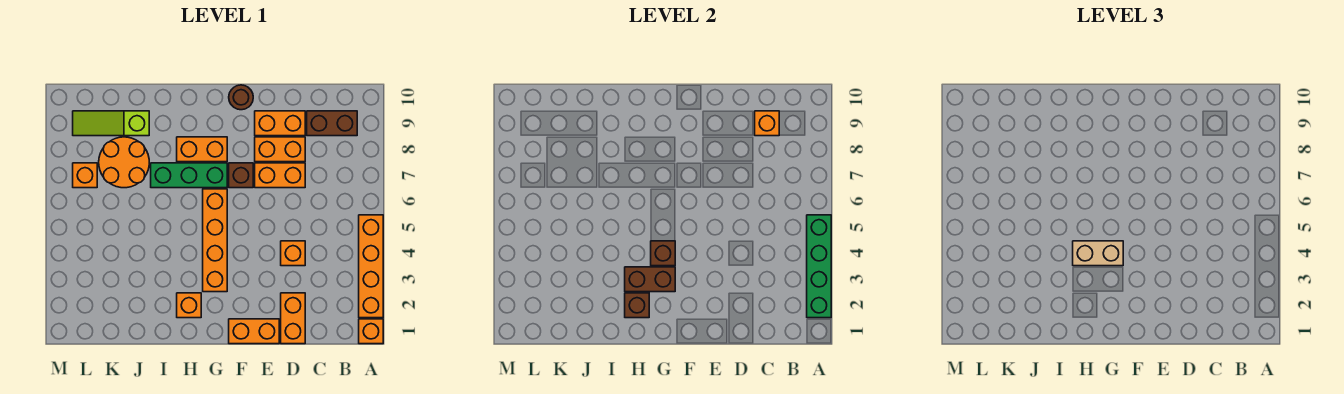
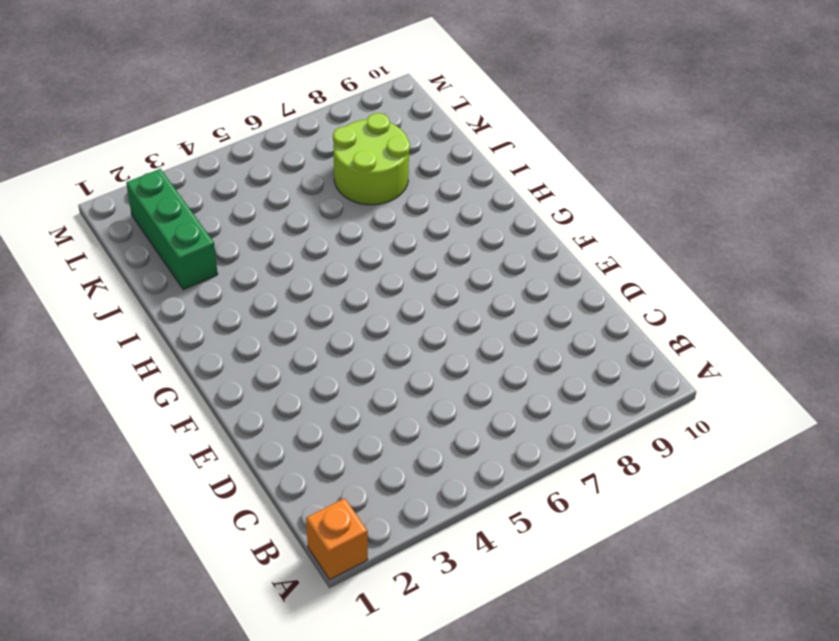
green 1x3 brick [126,169,218,290] -> green 1x3 brick moved to [151,163,227,188]
lime 2x2 round brick [333,113,410,205] -> orange 2x2 round brick [99,137,149,188]
none -> orange 1x4 brick [359,215,383,318]
none -> brown 1x2 brick [307,111,357,136]
none -> orange 1x2 brick [281,293,305,344]

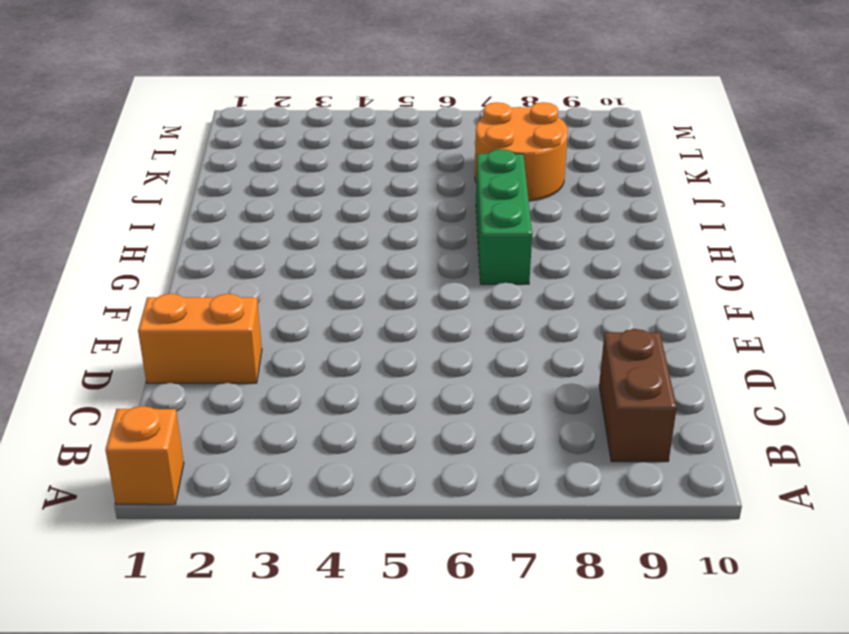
none -> orange 1x4 brick [359,215,383,318]
none -> orange 1x1 brick [281,241,305,266]
none -> orange 1x2 brick [255,163,305,188]

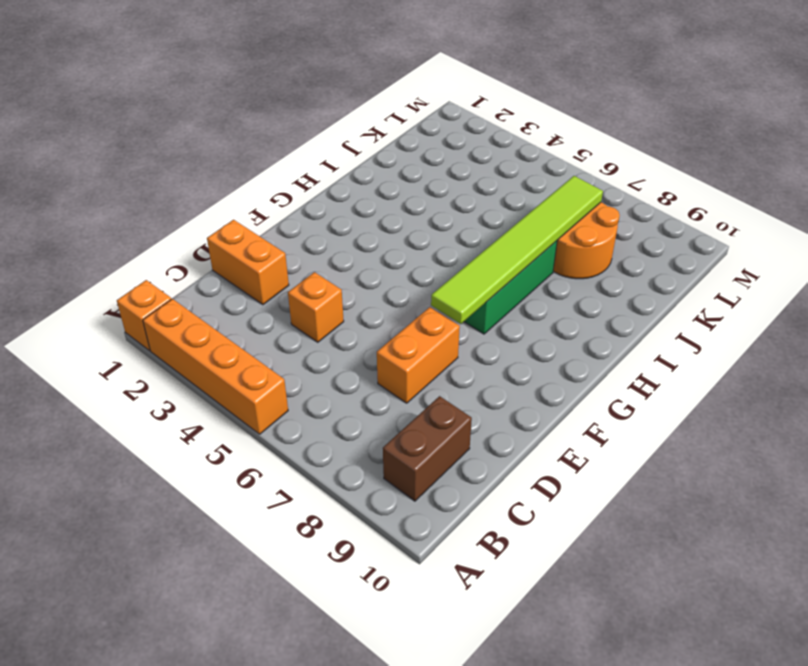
lime 1x6 tile [431,176,603,324] -> none
none -> orange 1x2 brick [255,137,305,162]
none -> orange 1x2 brick [255,111,305,136]
none -> orange 1x2 brick [229,319,279,344]

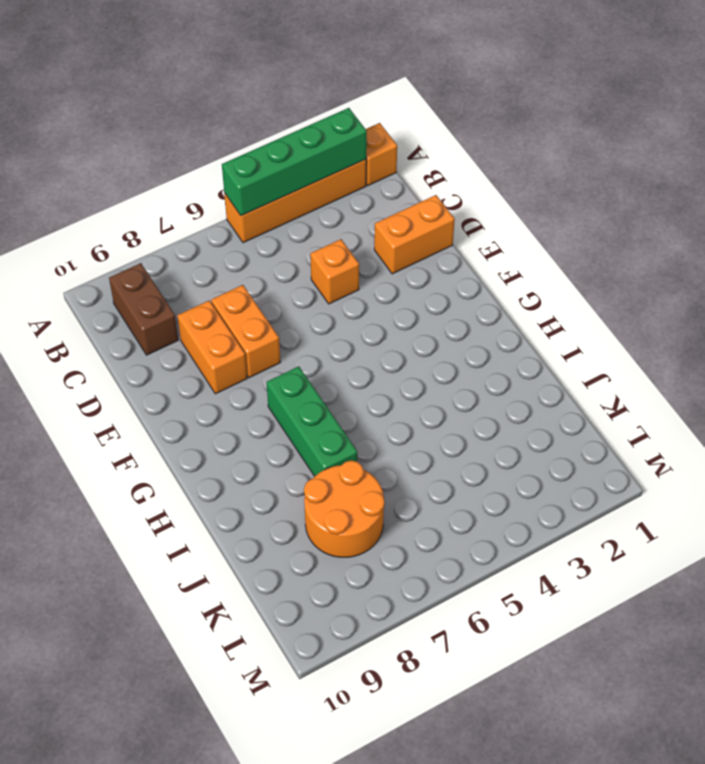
none -> orange 1x2 brick [255,111,305,136]
none -> orange 1x2 brick [229,319,279,344]
none -> brown 1x1 brick [229,163,253,188]

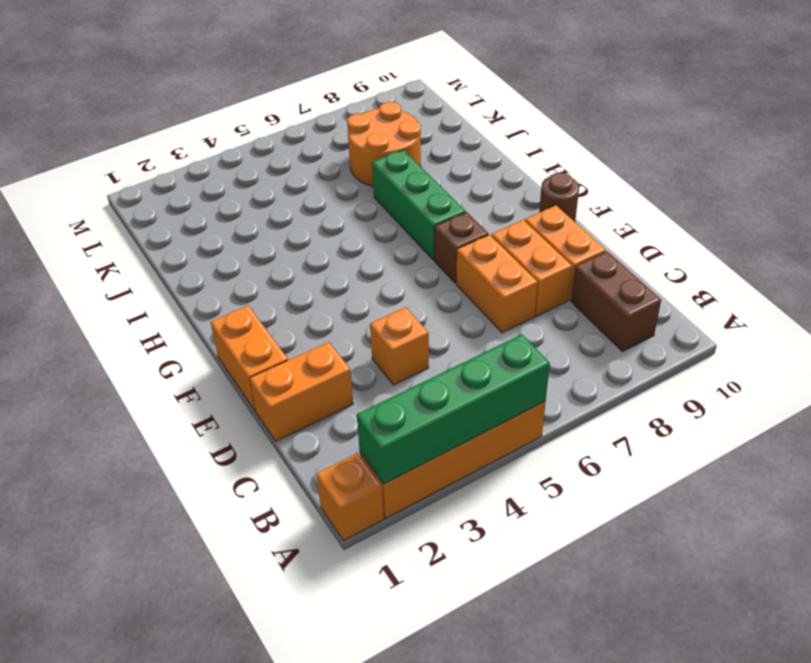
none -> orange 1x4 brick [203,189,227,292]
none -> orange 1x2 brick [177,137,227,162]
none -> orange 1x1 brick [177,293,201,318]

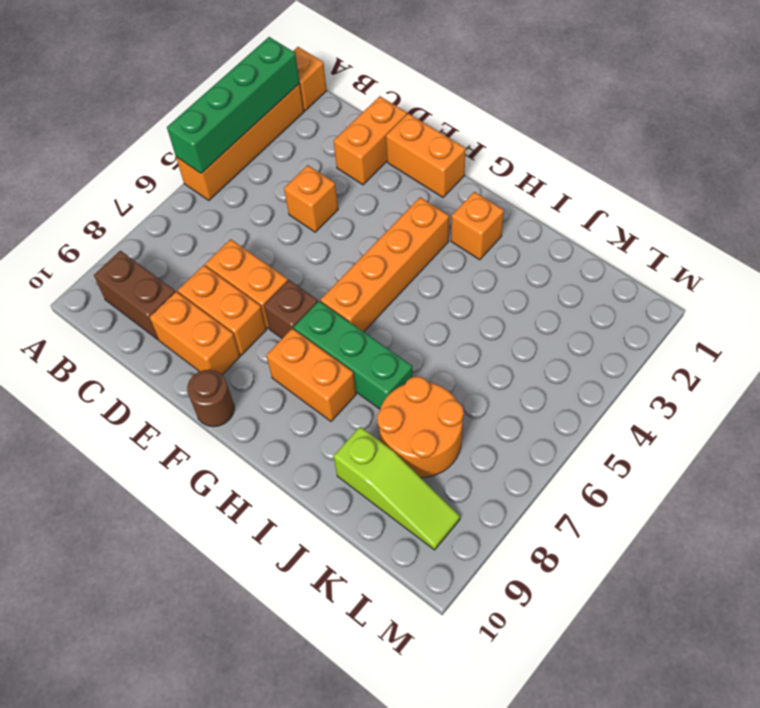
none -> orange 1x1 brick [73,163,97,188]
none -> orange 1x1 brick [755,111,779,136]
none -> brown 1x2 brick [625,267,675,292]

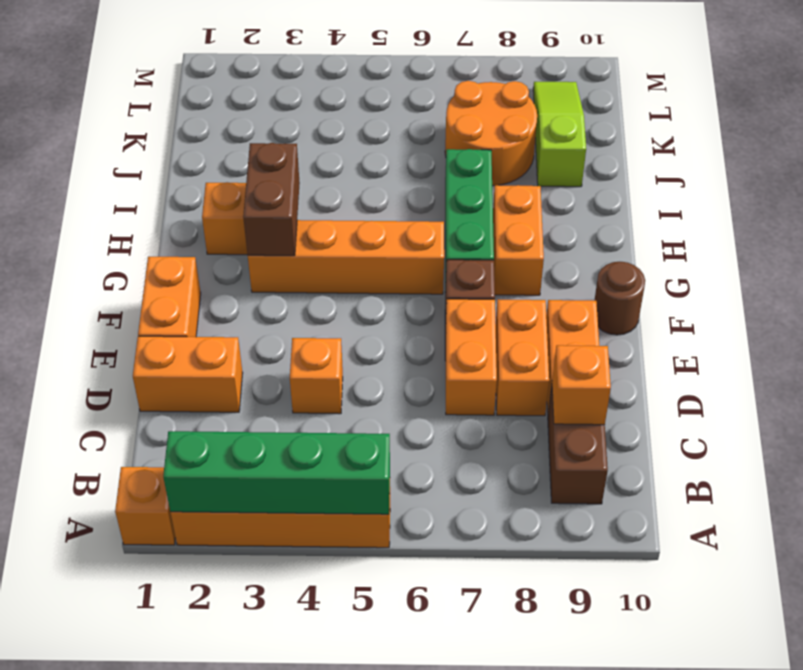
none -> orange 1x1 brick [73,163,97,188]
none -> brown 1x1 brick [651,241,675,266]
none -> brown 1x1 brick [625,293,649,318]

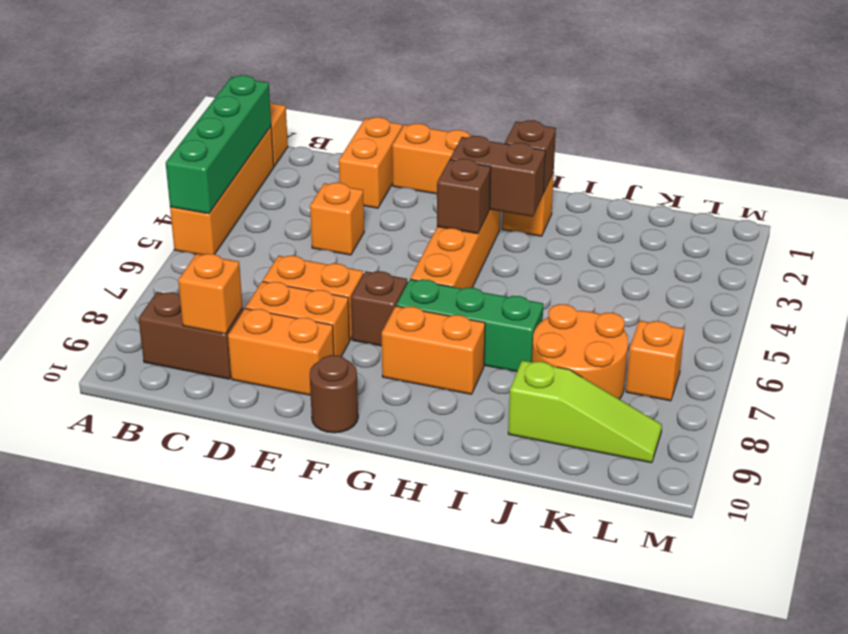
none -> tan 1x2 brick [1073,241,1123,266]

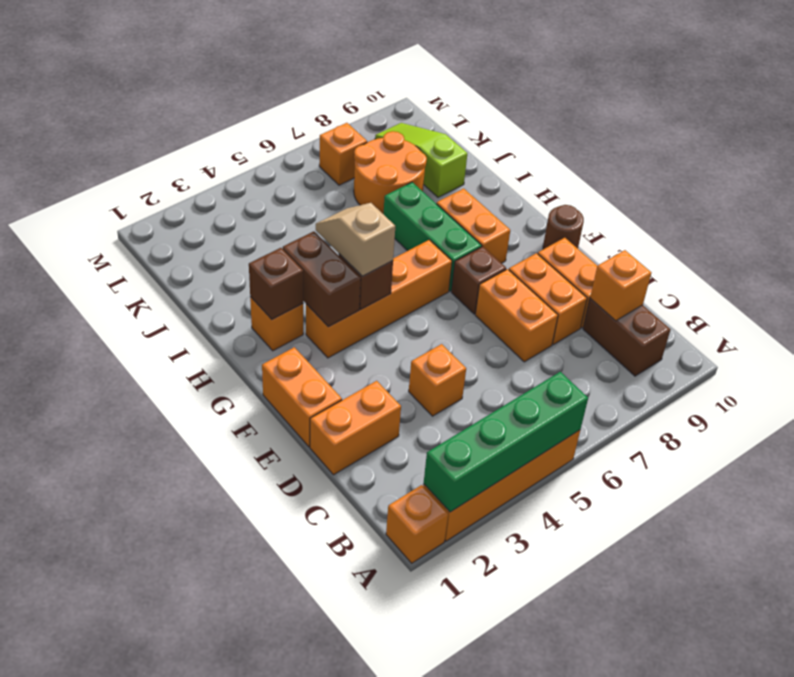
tan 1x2 slope [316,203,395,276] -> tan 1x2 brick [1073,241,1123,266]

